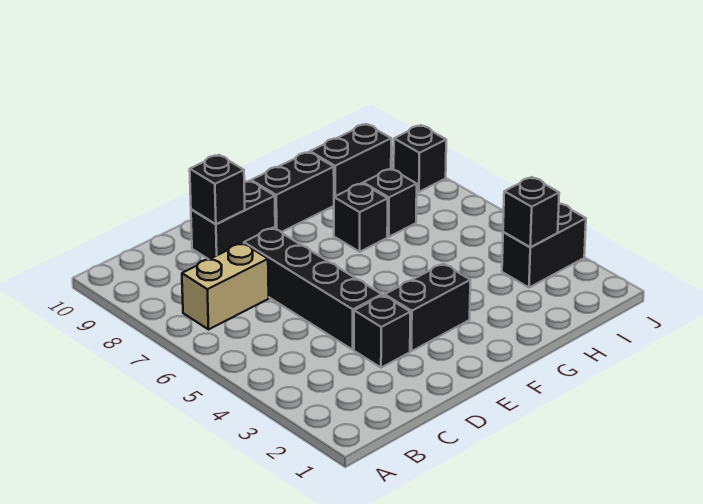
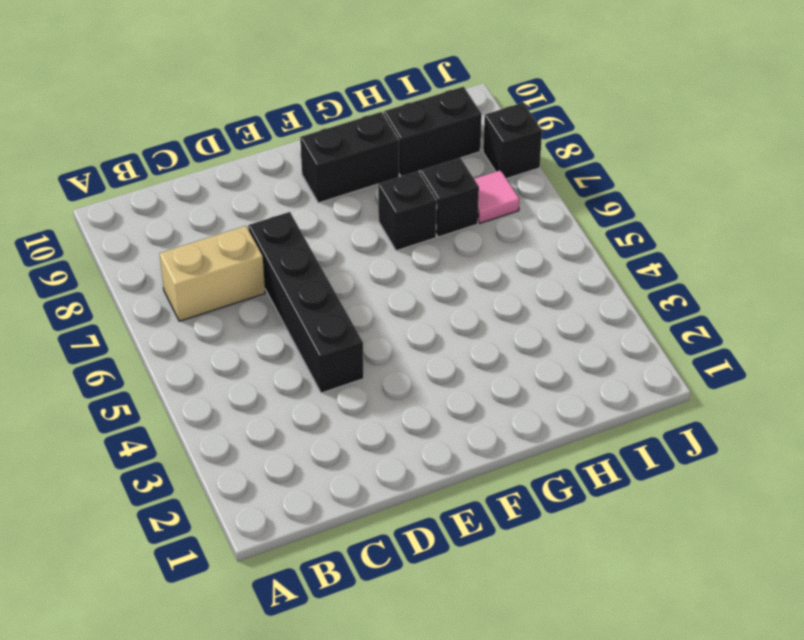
pink 1x1 tile [474,170,519,223] -> none
none -> black 1x1 brick [354,295,410,368]
none -> black 1x2 brick [191,181,275,259]
none -> black 1x2 brick [385,264,470,351]

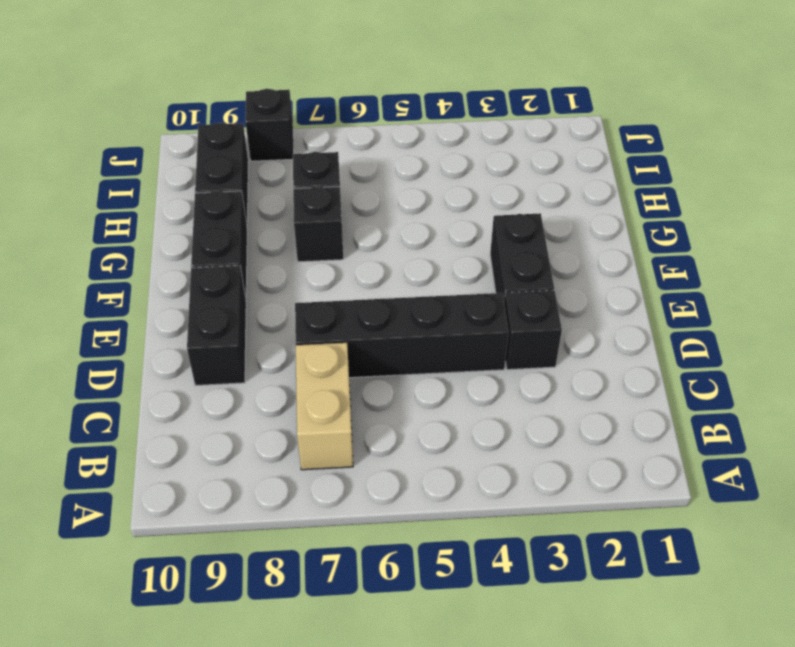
none -> black 1x2 brick [502,203,586,288]
none -> black 1x1 brick [190,155,245,224]
none -> black 1x1 brick [503,177,559,247]

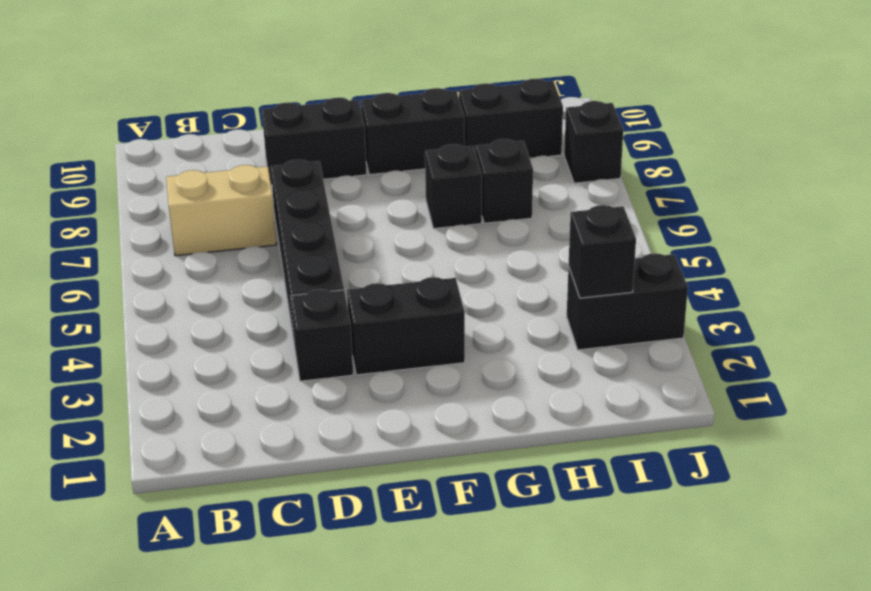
none -> black 1x1 brick [190,155,245,224]

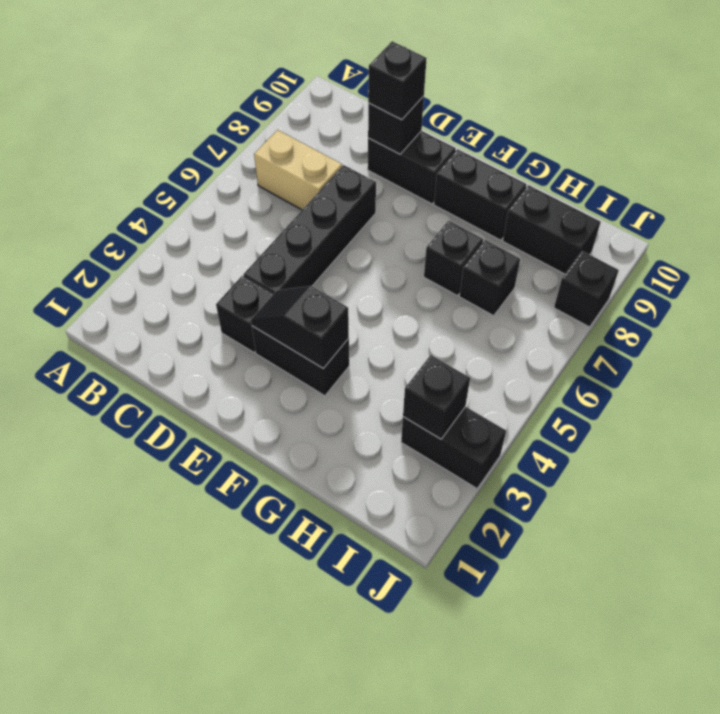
black 1x1 brick [368,41,427,120] -> none
black 1x2 slope [251,286,349,369] -> none

